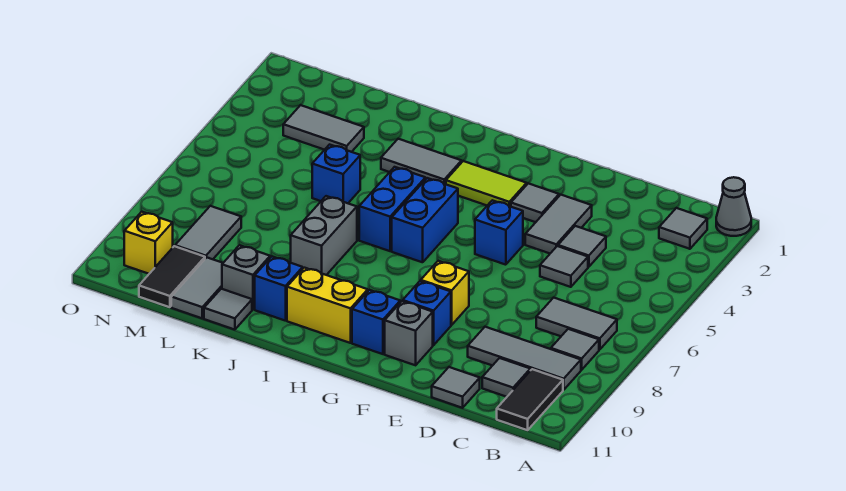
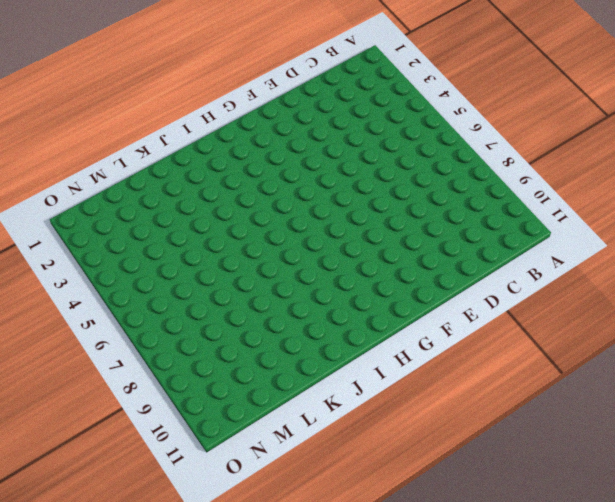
none -> grey 1x1 cone [716,177,751,236]
none -> grey 1x1 tile [659,208,707,249]
none -> grey 1x2 tile [536,298,617,350]
none -> grey 1x1 tile [551,329,599,370]

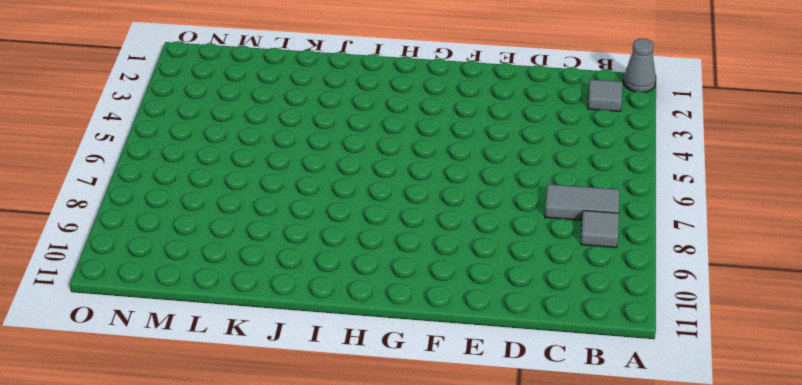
none -> grey 1x3 tile [468,327,581,390]
none -> black 1x2 tile [497,369,563,430]
none -> grey 1x1 tile [482,358,530,397]
none -> grey 1x1 tile [558,226,606,267]

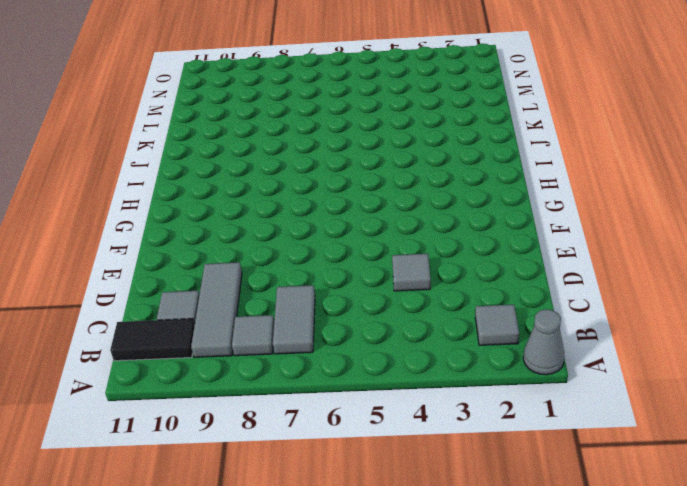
none -> grey 1x1 tile [540,246,588,287]
none -> grey 1x1 tile [432,367,480,408]
none -> grey 1x2 tile [525,195,592,253]
none -> grey 1x1 tile [511,183,559,222]

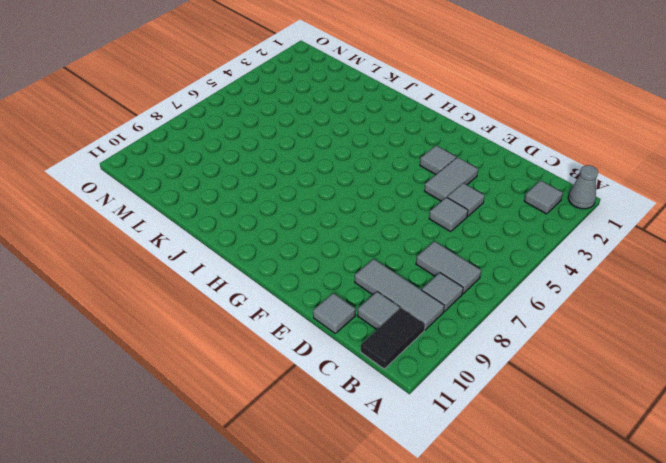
none -> blue 1x1 brick [475,200,523,265]
none -> yellow 1x1 brick [421,261,469,325]
none -> blue 1x1 brick [403,281,451,345]
none -> grey 1x1 brick [385,301,433,365]

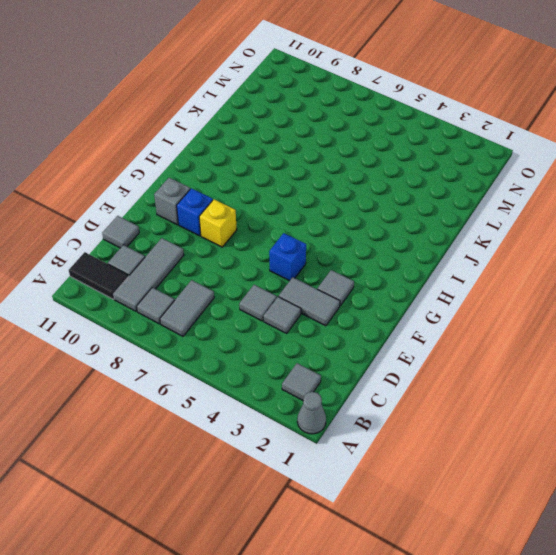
none -> lime 1x2 tile [446,161,527,207]
none -> blue 1x1 brick [352,290,400,354]
none -> blue 1x2 brick [392,178,458,262]
none -> yellow 1x2 brick [287,268,368,343]

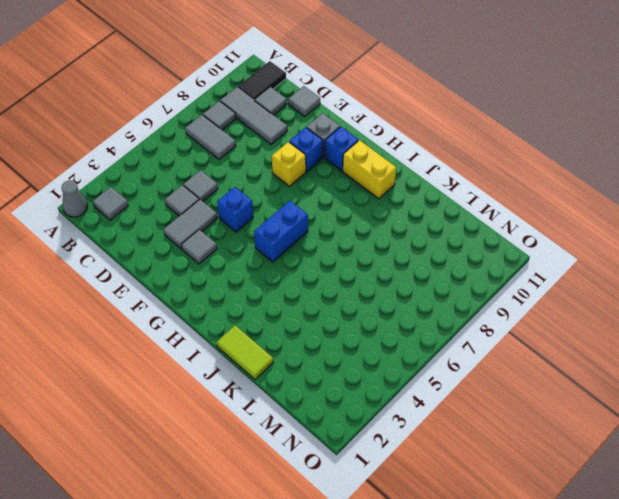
lime 1x2 tile [217,325,273,380] -> lime 1x2 tile moved to [446,161,527,207]
none -> grey 1x2 tile [381,139,462,184]
none -> blue 1x2 brick [359,167,425,251]
none -> grey 1x2 brick [291,196,357,275]
none -> blue 1x1 brick [255,257,303,321]

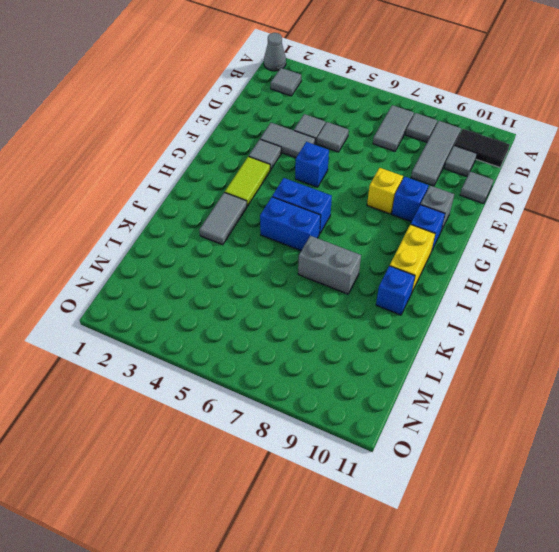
none -> blue 1x1 brick [312,145,360,203]
none -> grey 1x1 brick [222,245,270,309]
none -> grey 1x1 tile [204,289,252,330]
none -> grey 1x2 tile [283,105,364,152]

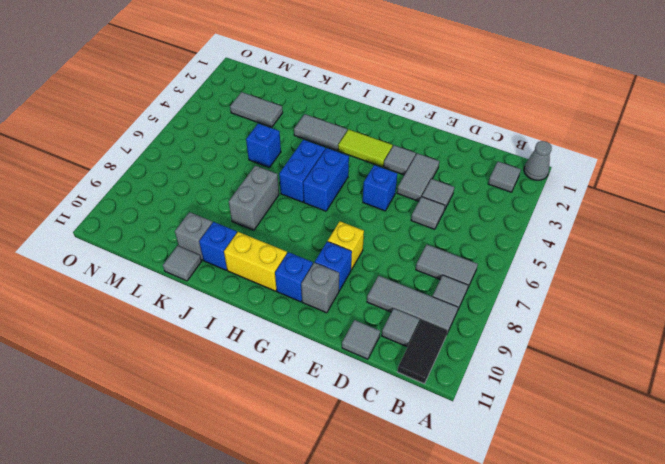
none -> grey 1x2 tile [171,258,223,318]
none -> grey 1x2 tile [175,206,241,259]
none -> black 1x2 tile [139,246,205,307]
none -> yellow 1x1 brick [124,212,173,274]

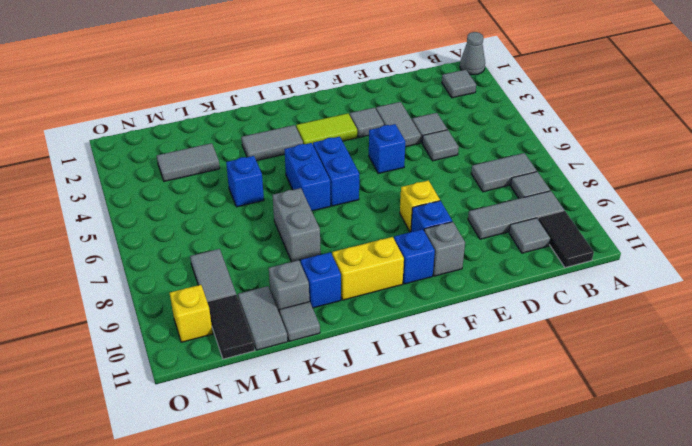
none -> grey 1x1 tile [432,367,480,408]

